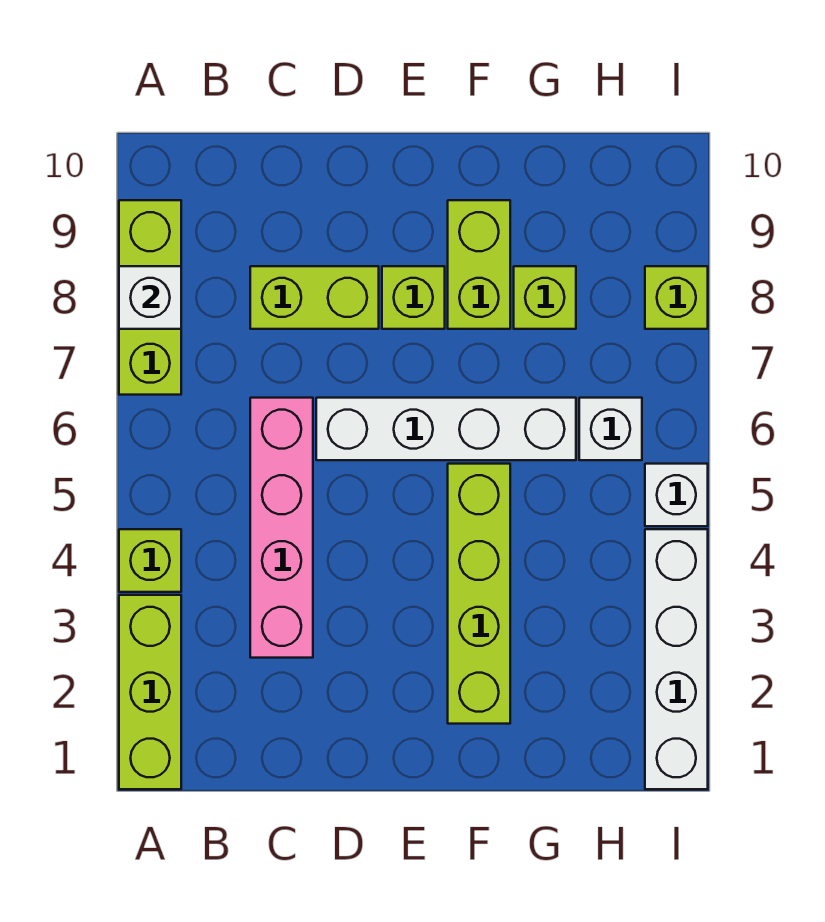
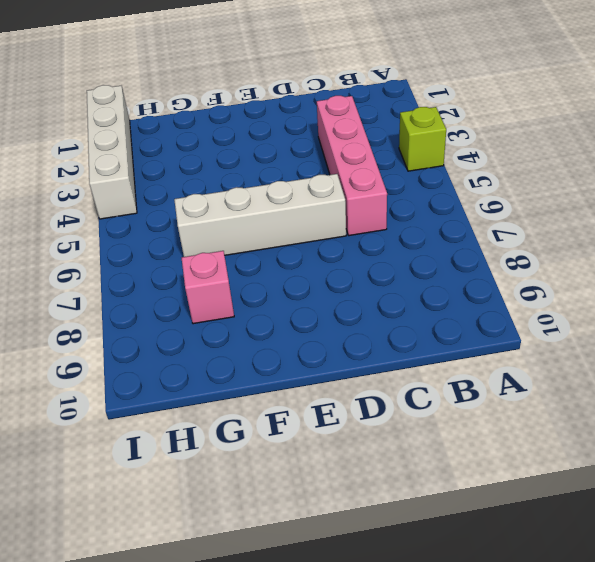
pink 1x1 brick [182,251,234,324] -> lime 1x1 brick [514,266,576,329]
none -> lime 1x3 brick [119,595,181,789]
none -> lime 1x3 brick [119,200,181,395]
none -> lime 1x2 brick [250,266,379,329]

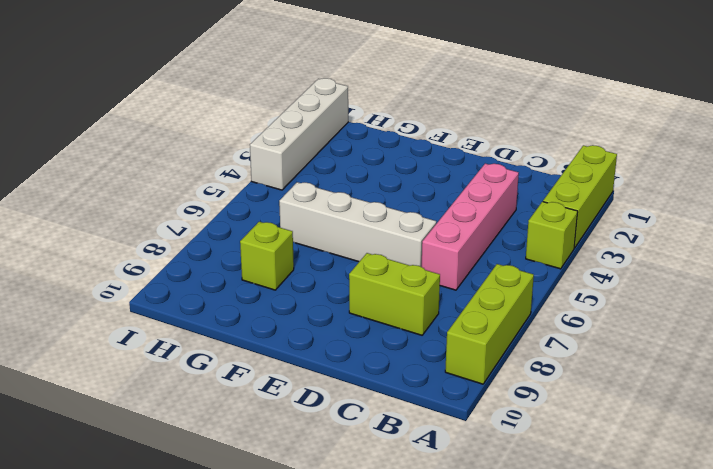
none -> lime 1x1 brick [382,266,445,329]
none -> lime 1x4 brick [448,464,510,724]
none -> lime 1x2 brick [448,200,510,329]

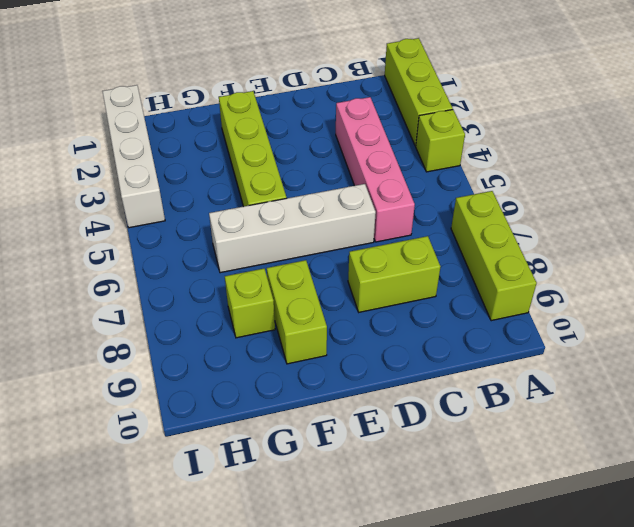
none -> lime 1x1 brick [382,266,445,329]
none -> white 1x1 brick [579,398,642,460]
none -> white 1x1 brick [645,464,708,526]

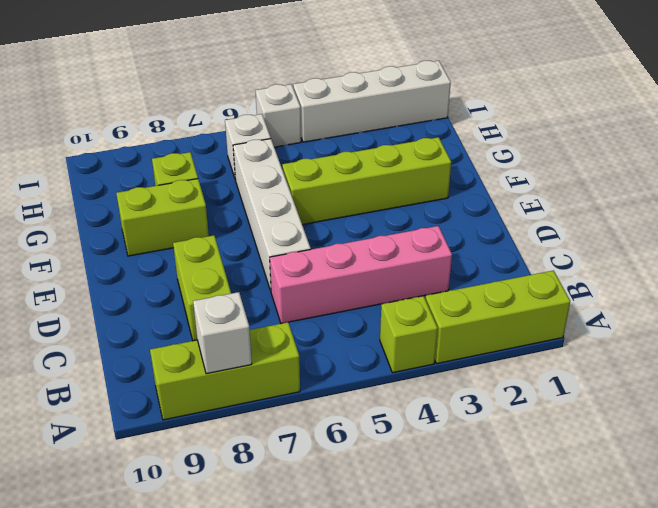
none -> lime 1x1 brick [382,266,445,329]
none -> lime 1x1 brick [645,266,708,329]

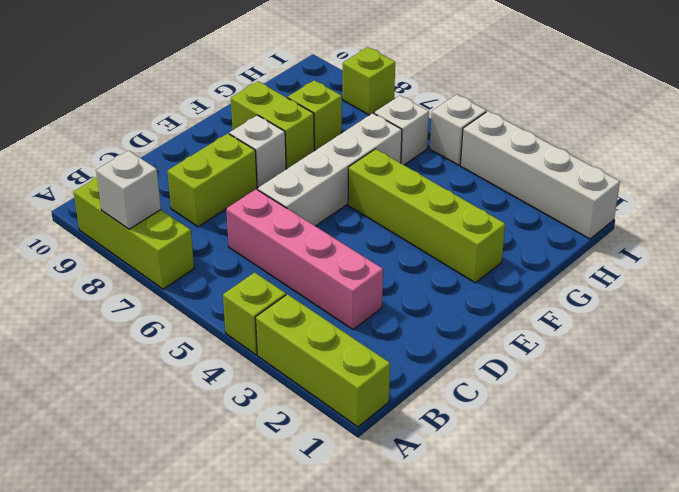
white 1x1 brick [229,115,286,187] -> lime 1x1 brick [382,266,445,329]

